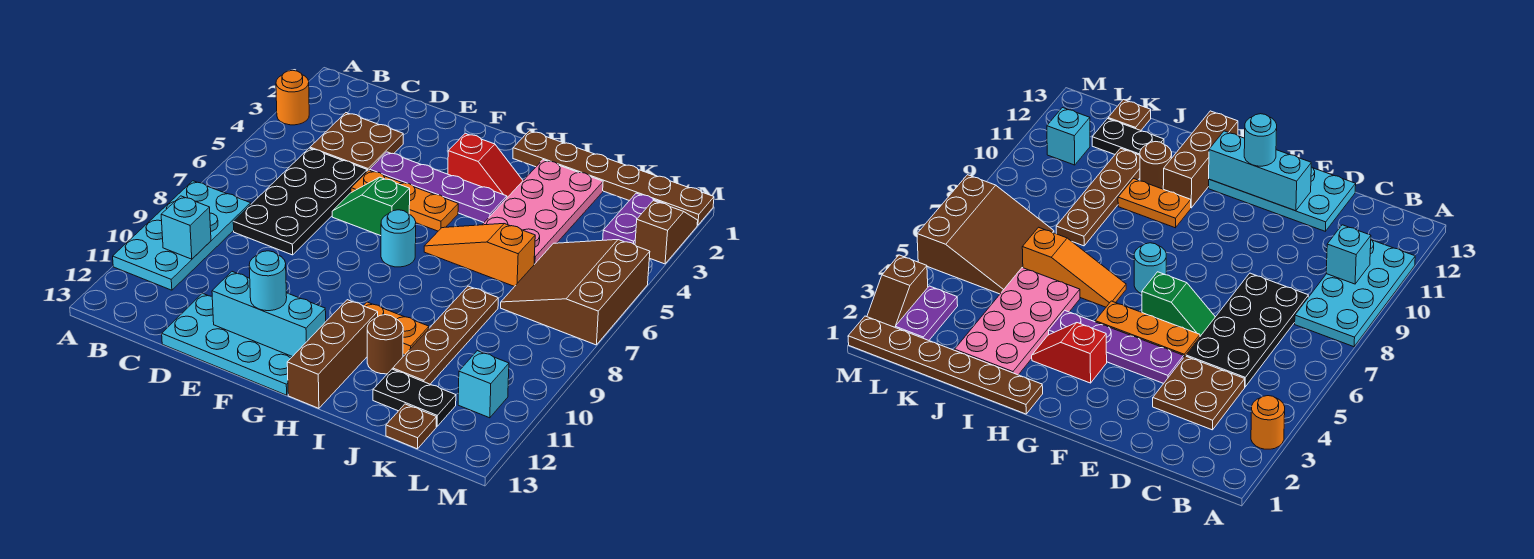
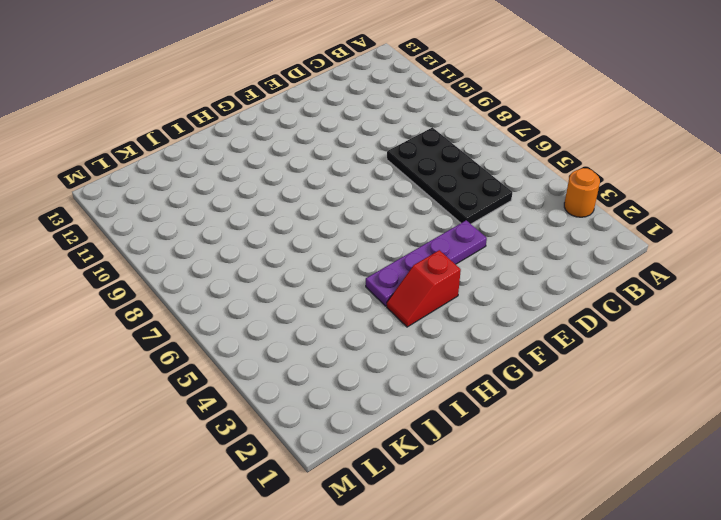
none -> cyan 2x4 plate [113,181,251,290]
none -> brown 2x2 plate [310,113,403,171]
none -> cyan 2x4 plate [162,293,292,395]

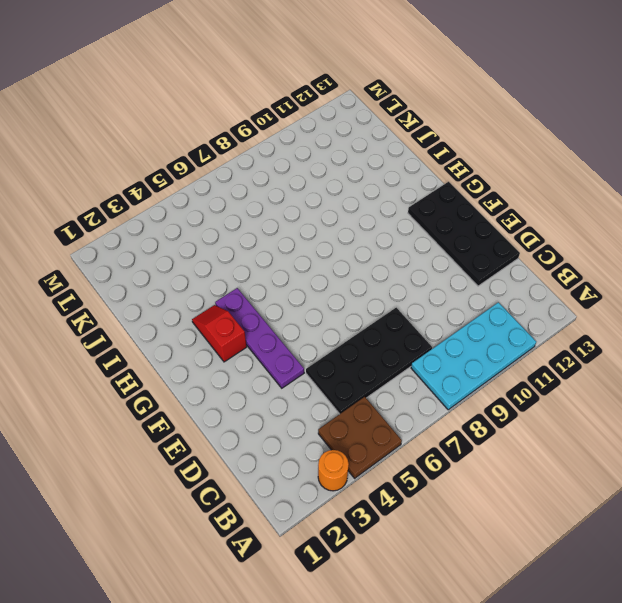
brown 2x2 plate [318,397,402,478] -> brown 2x2 plate moved to [310,113,403,171]
black 2x4 plate [408,182,520,286] -> cyan 2x4 plate [162,293,292,395]
none -> orange 1x3 plate [351,170,458,231]
none -> green 1x2 slope [332,177,410,236]
none -> cyan 1x1 round brick [381,210,416,267]

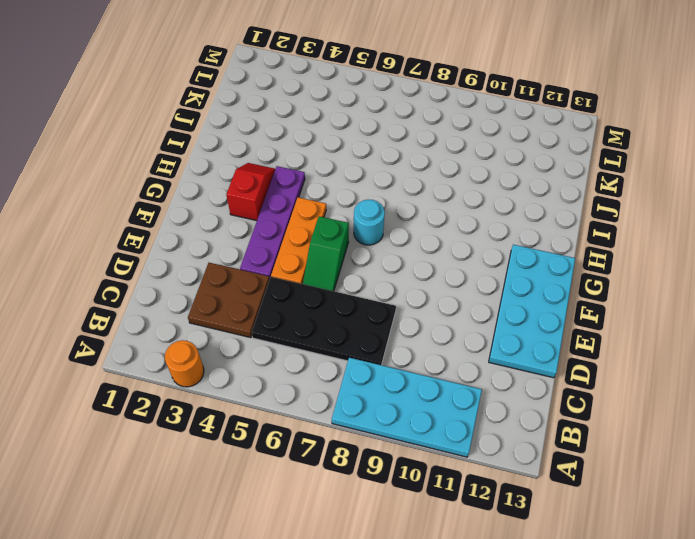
none -> brown 1x6 plate [513,131,714,225]
none -> orange 1x3 slope [424,224,535,287]
none -> orange 1x2 plate [363,302,429,355]

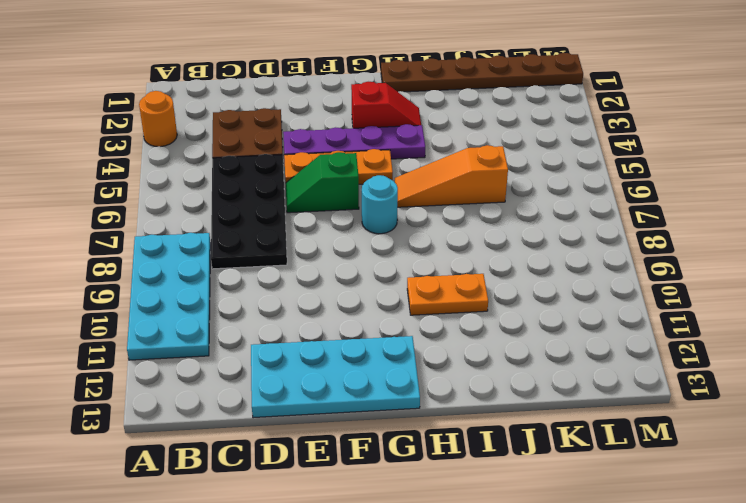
none -> brown 1x3 brick [287,300,378,408]
none -> pink 2x4 plate [482,160,603,264]
none -> brown 1x1 round brick [367,315,403,374]

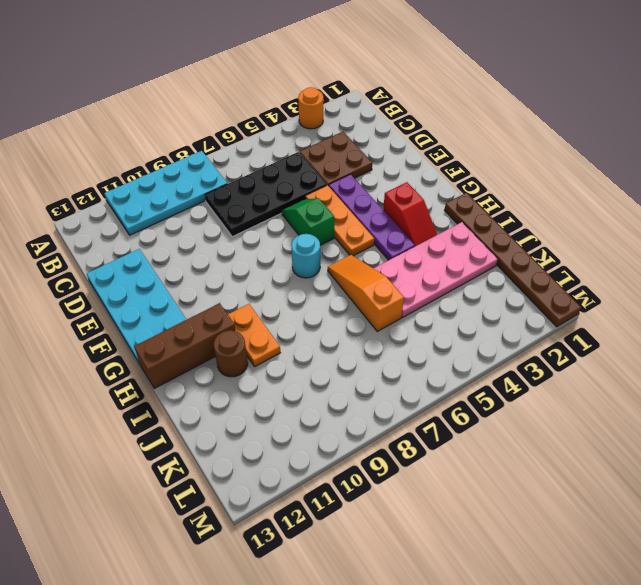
none -> brown 1x4 plate [393,286,498,384]
none -> black 1x2 plate [373,369,456,426]
none -> brown 3x3 slope [501,240,650,345]

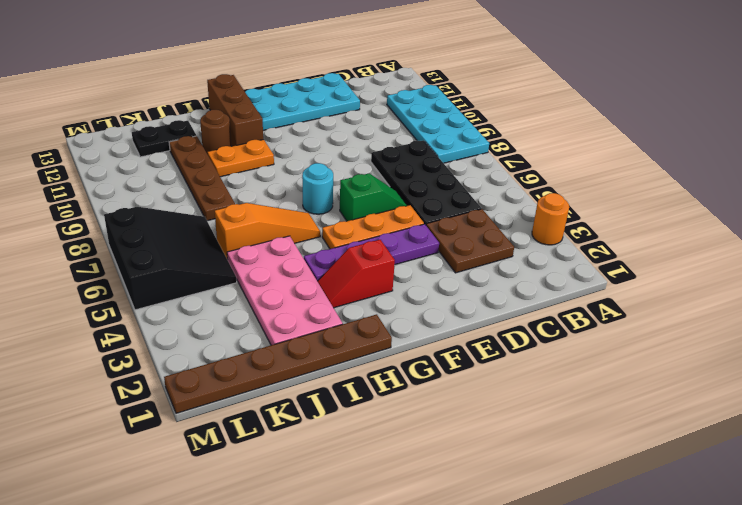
black 3x3 slope [104,207,237,310] -> brown 3x3 slope [501,240,650,345]
none -> brown 1x1 plate [386,404,436,449]
none -> purple 1x2 plate [603,193,662,245]
none -> cyan 1x1 brick [458,351,509,418]

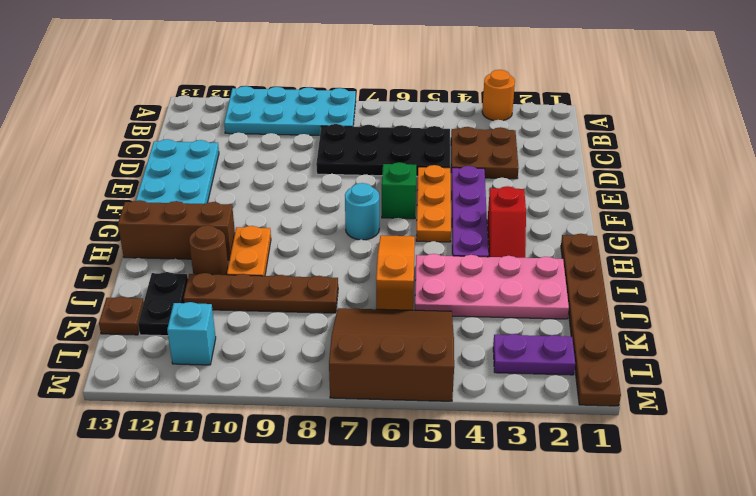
none -> brown 1x2 slope [635,201,698,264]
none -> cyan 1x1 brick [161,196,211,259]
none -> cyan 1x3 brick [212,272,326,357]

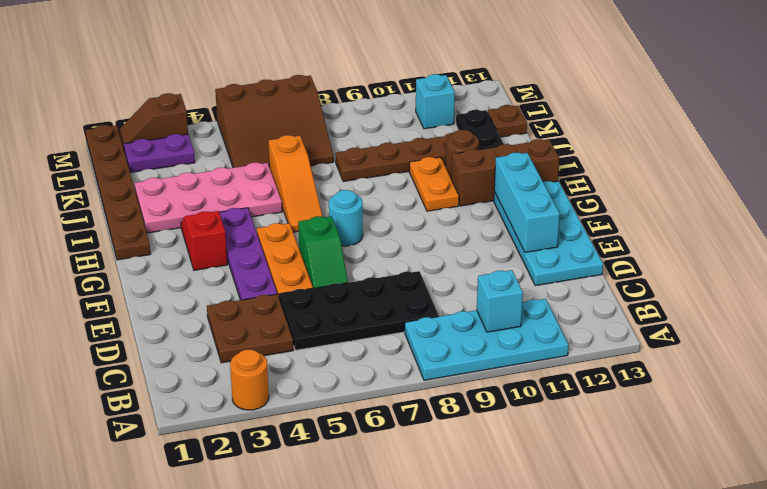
none -> cyan 1x1 round brick [249,251,287,311]

